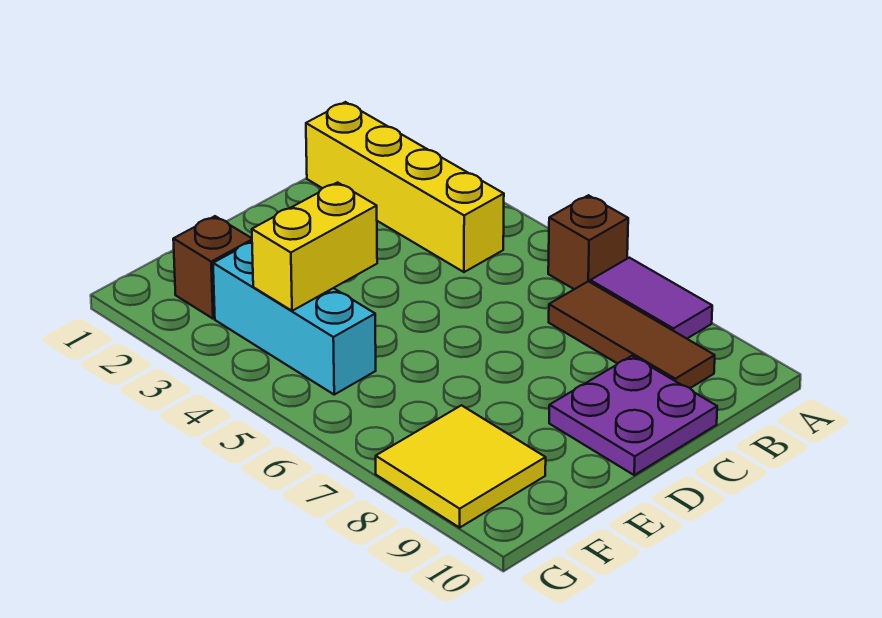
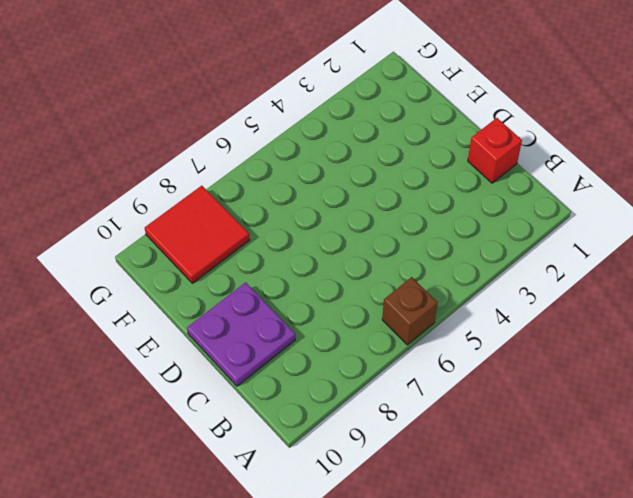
red 1x1 brick [468,118,522,183] -> none
red 2x2 tile [145,186,249,283] -> yellow 2x2 tile [376,405,546,528]
none -> purple 1x2 tile [590,258,712,339]
none -> yellow 1x4 brick [306,102,504,272]

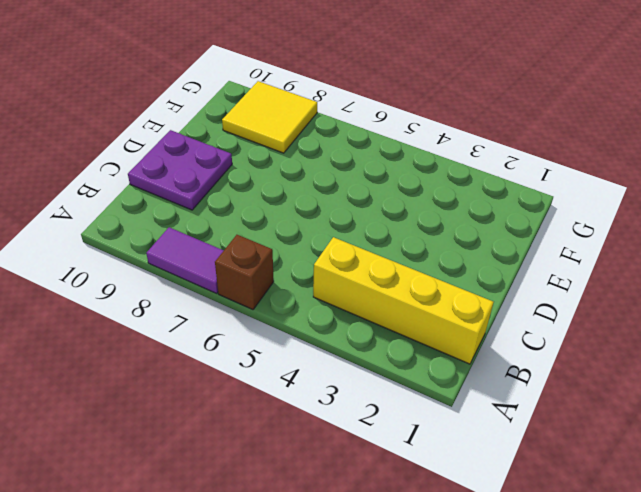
none -> brown 1x3 tile [549,281,715,388]
none -> brown 1x1 brick [173,216,252,319]

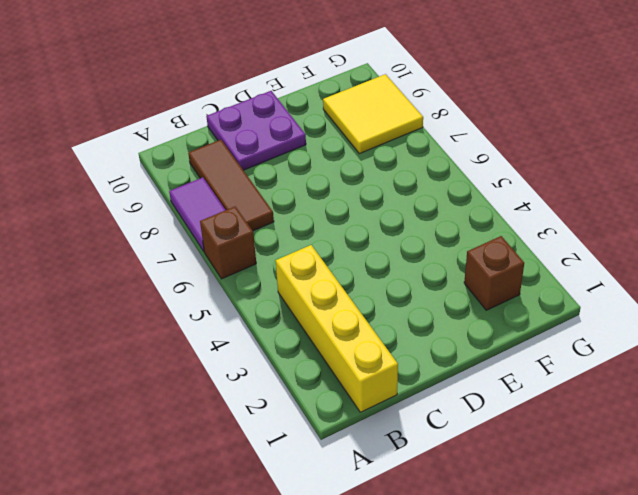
none -> cyan 1x3 brick [213,242,376,395]
none -> yellow 1x2 brick [252,183,377,311]

